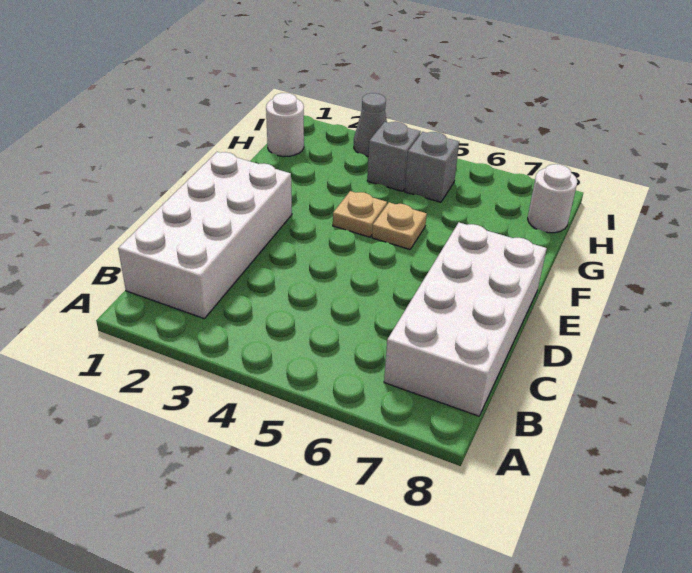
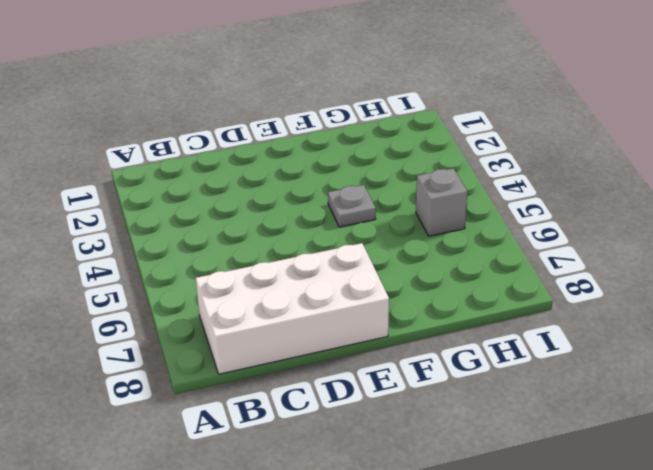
grey 1x1 plate [328,185,376,227] -> tan 1x1 plate [333,191,387,237]
none -> white 2x4 brick [118,152,292,319]
none -> tan 1x1 plate [372,202,427,249]

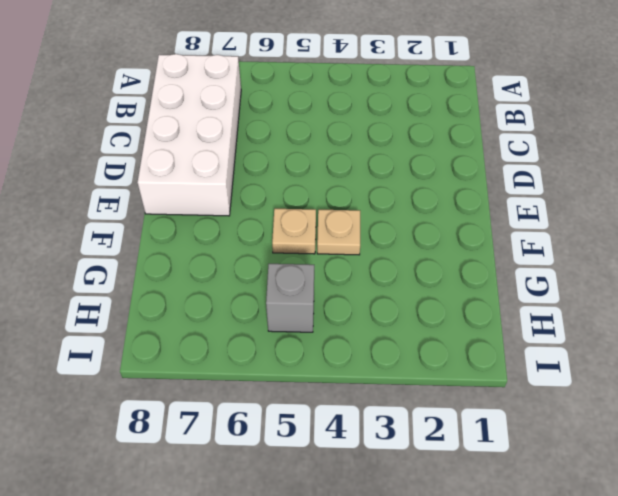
none -> white 2x4 brick [118,152,292,319]
none -> white 1x1 round brick [266,93,304,157]

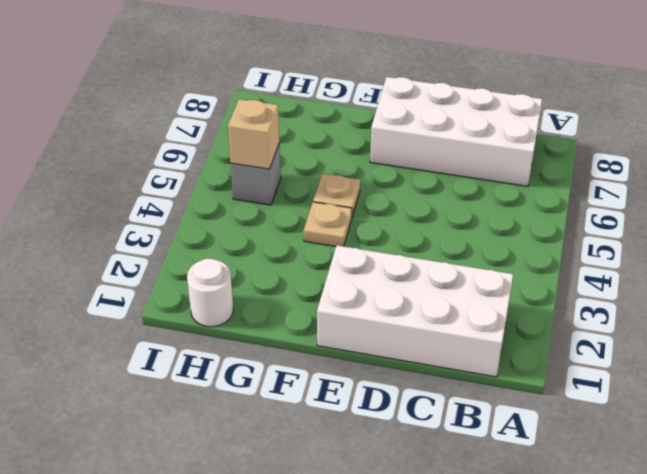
tan 1x1 brick [228,99,279,169] -> none
none -> grey 1x1 brick [367,122,421,191]
none -> white 1x1 round brick [528,164,577,233]

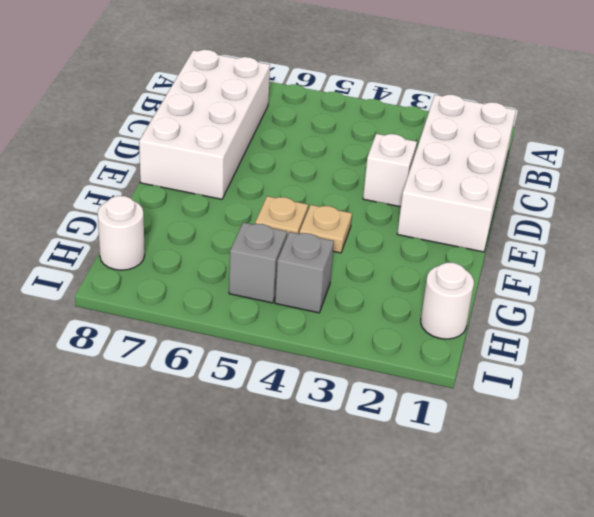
white 1x1 brick [363,134,417,207] -> none
none -> grey 1x1 cone [354,93,387,156]

